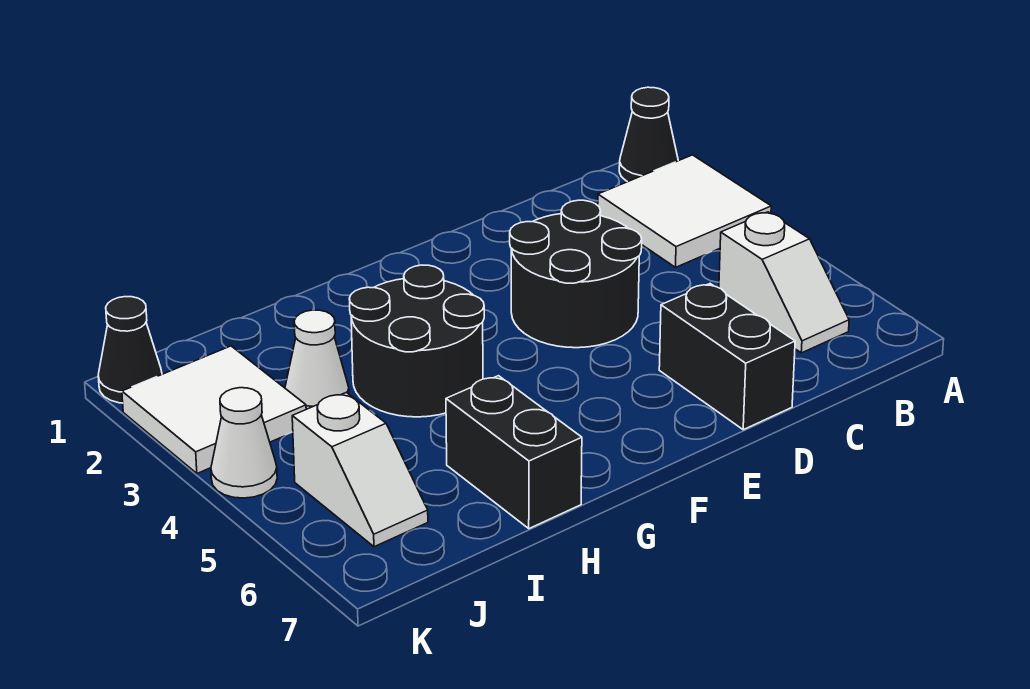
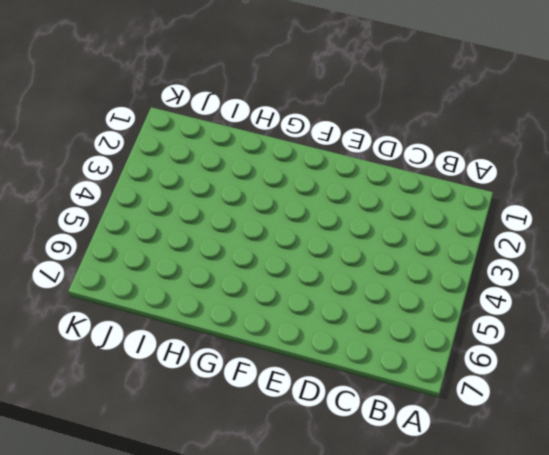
none -> black 1x1 cone [619,87,678,182]
none -> white 2x2 tile [598,155,771,267]
none -> white 1x2 slope [719,212,849,353]

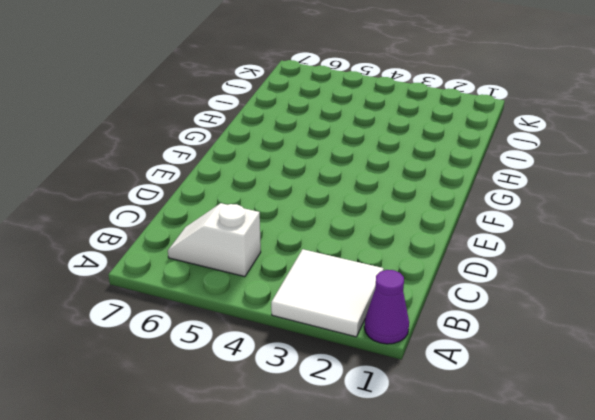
purple 1x1 cone [364,270,409,344] -> black 1x1 cone [619,87,678,182]
none -> black 2x2 round brick [510,200,642,348]
none -> black 1x2 brick [659,284,795,430]
none -> black 2x2 round brick [349,265,484,417]

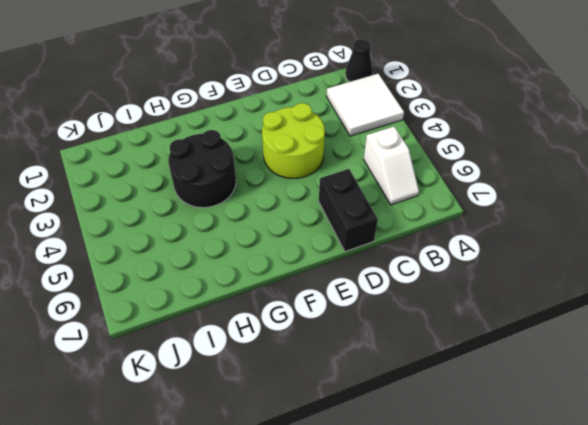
lime 2x2 round brick [262,103,325,178] -> black 2x2 round brick [510,200,642,348]
none -> black 1x2 brick [446,376,582,529]
none -> white 1x1 cone [285,310,349,409]
none -> white 2x2 tile [122,346,306,473]

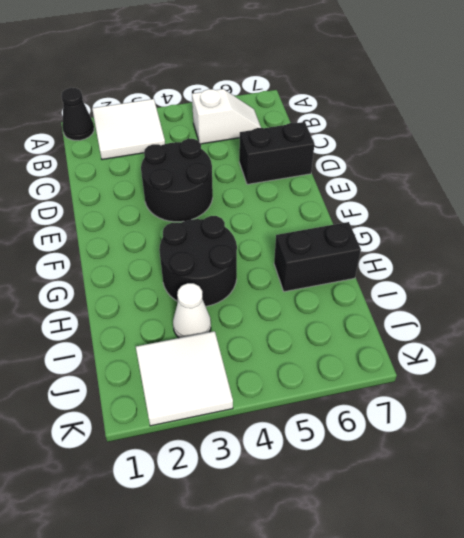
none -> white 1x2 slope [292,392,428,547]
none -> black 1x1 cone [98,297,162,403]
none -> white 1x1 cone [211,388,277,498]

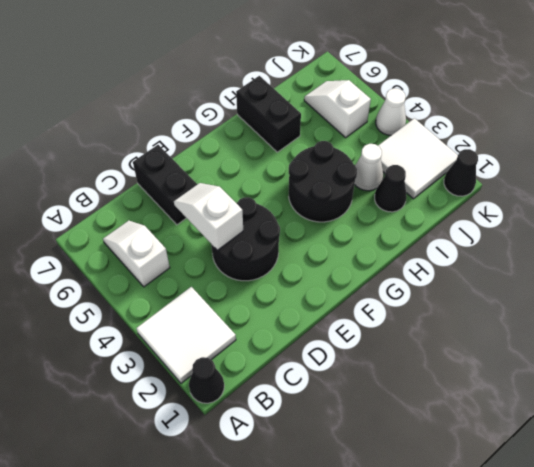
white 1x2 slope [174,183,243,250] -> none
black 1x1 cone [375,165,407,212] -> none

